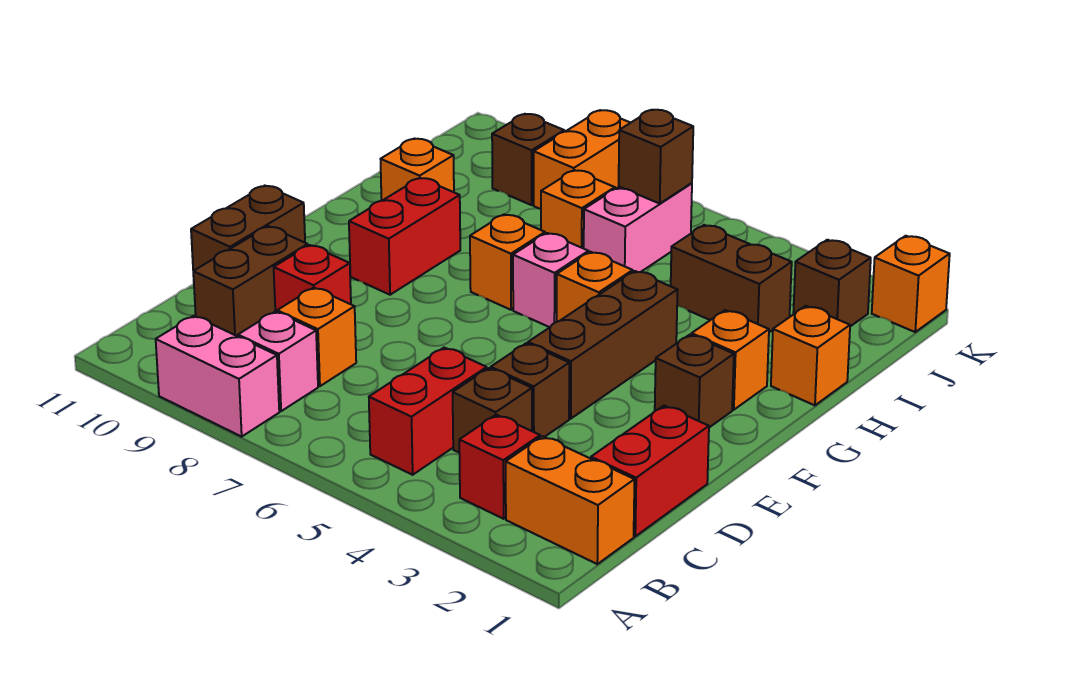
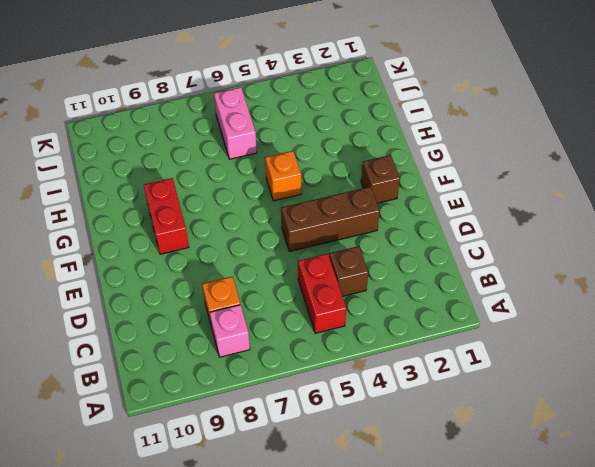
brown 1x3 brick [281,187,380,252] -> brown 1x3 brick turned to [528,271,677,419]
none -> pink 1x2 brick [156,316,279,437]
none -> orange 1x2 brick [506,436,634,564]
none -> red 1x1 brick [459,415,540,519]

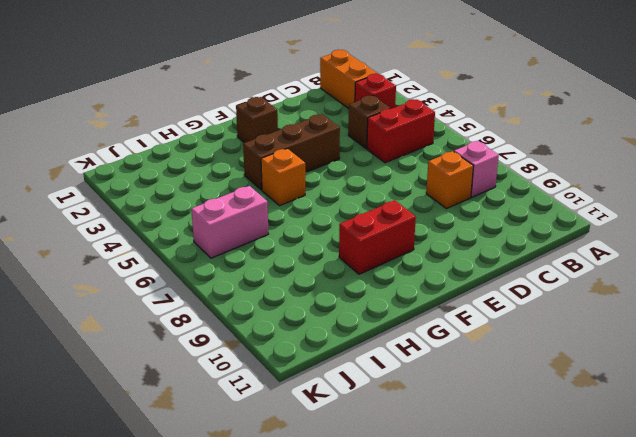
none -> pink 1x2 brick [156,316,279,437]
none -> red 1x2 brick [591,406,709,536]
none -> brown 1x2 brick [193,226,308,336]

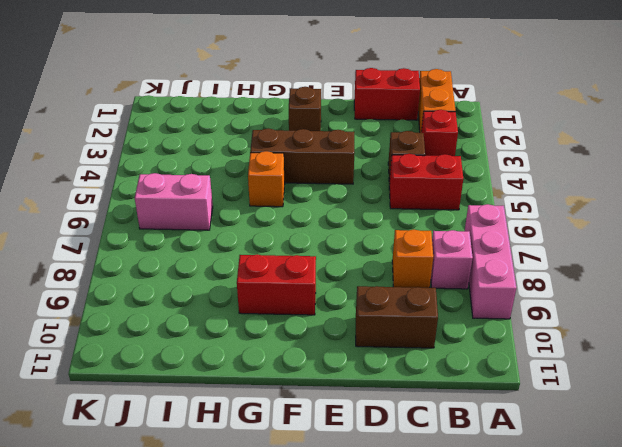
pink 1x3 brick [465,204,516,319] -> pink 1x2 brick [156,316,279,437]
none -> brown 1x1 brick [491,343,569,437]
none -> red 1x1 brick [274,245,351,312]
none -> brown 1x2 brick [191,186,305,276]

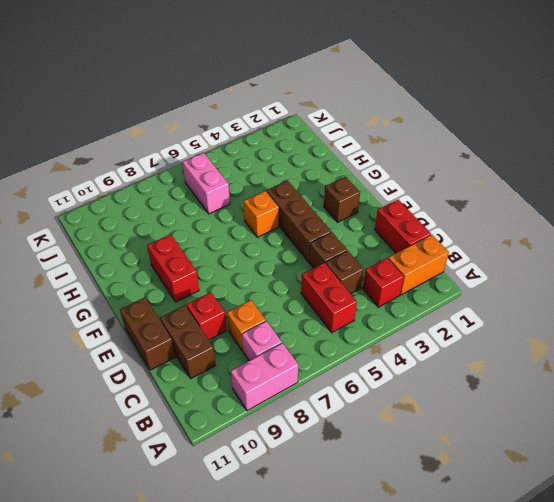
none -> orange 1x1 brick [692,310,769,410]
none -> pink 1x1 brick [513,233,589,327]
none -> orange 1x1 brick [470,214,545,310]

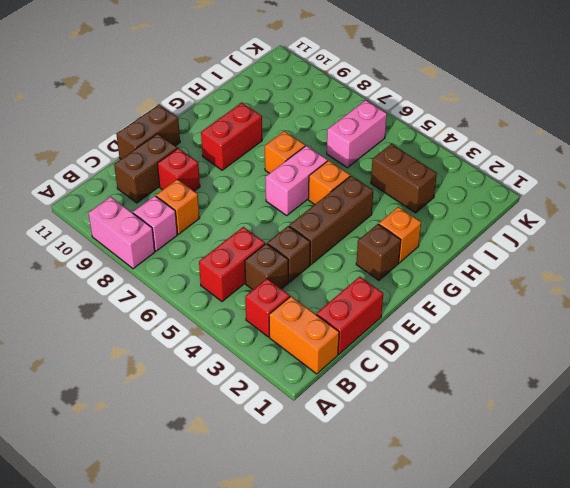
pink 1x2 brick [266,146,327,215] -> pink 1x1 brick [513,233,589,327]
none -> orange 1x1 brick [771,306,850,405]
none -> orange 1x1 brick [381,139,454,201]
none -> orange 1x1 brick [541,170,615,248]

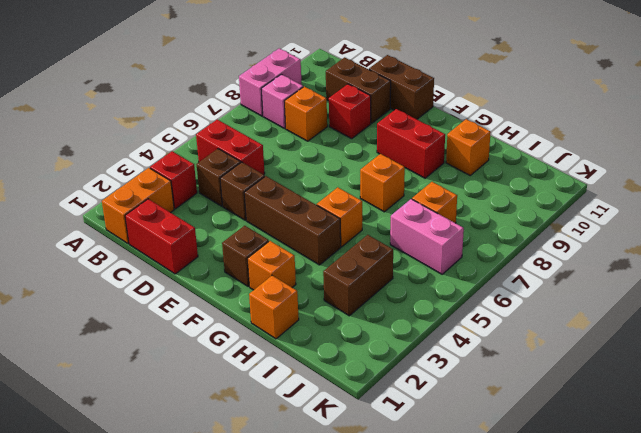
none -> pink 1x1 brick [513,233,589,327]
none -> brown 1x1 brick [793,240,871,326]
none -> orange 1x2 brick [534,110,630,209]

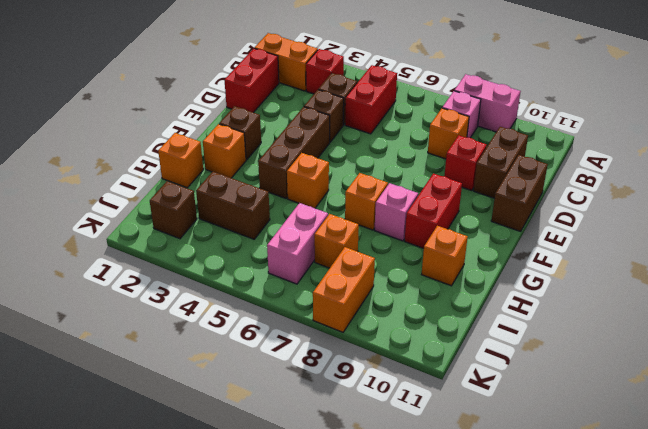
pink 1x1 brick [375,183,418,241] -> pink 1x1 brick moved to [513,233,589,327]
none -> brown 1x1 brick [492,114,564,205]
none -> orange 1x1 brick [872,236,950,332]
none -> brown 1x1 brick [619,110,693,204]

